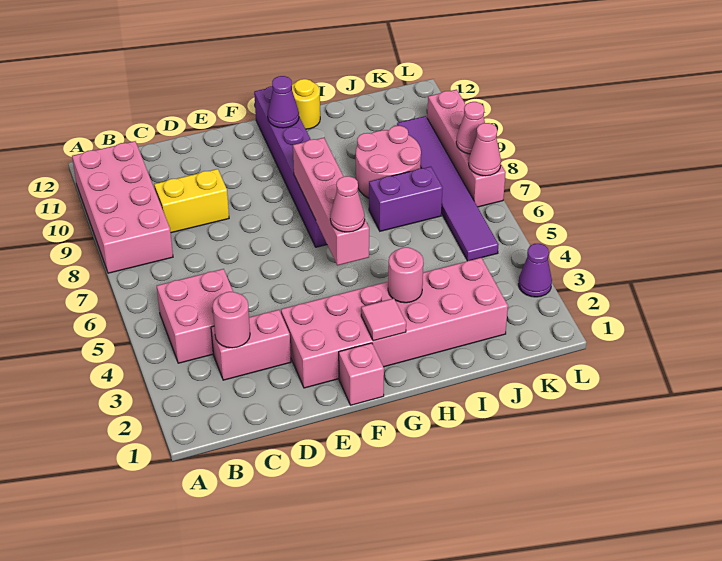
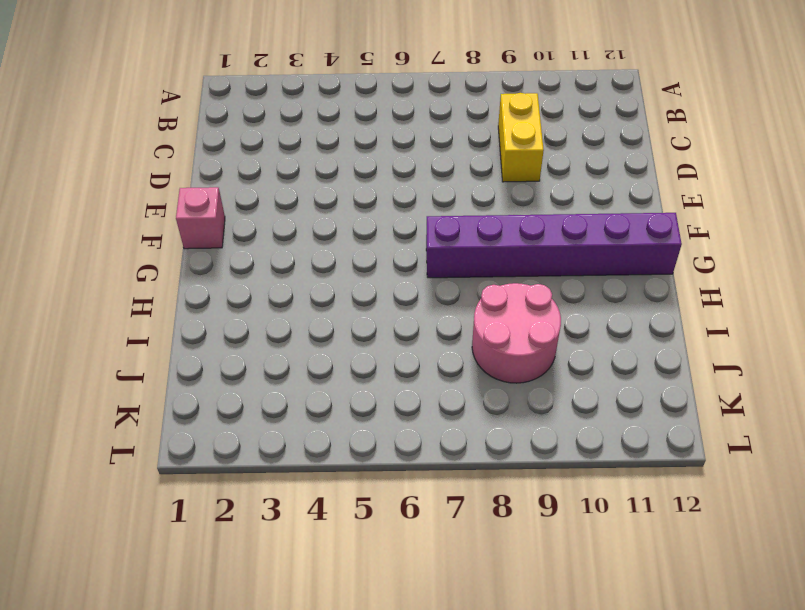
none -> pink 2x4 brick [72,141,173,273]
none -> pink 2x2 brick [157,269,233,363]
none -> pink 1x2 brick [211,310,291,380]

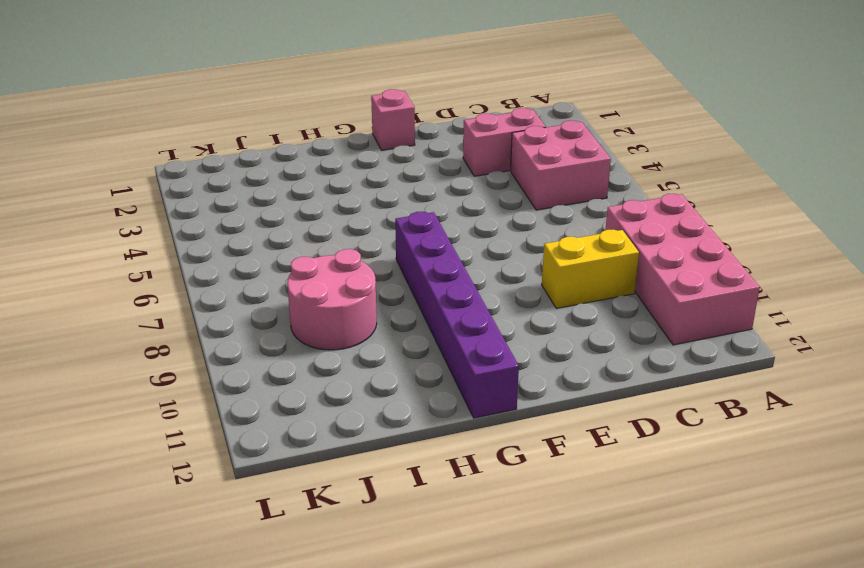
none -> pink 2x6 brick [281,258,508,388]
none -> yellow 1x1 round brick [292,79,320,129]
none -> purple 1x2 brick [369,167,443,231]

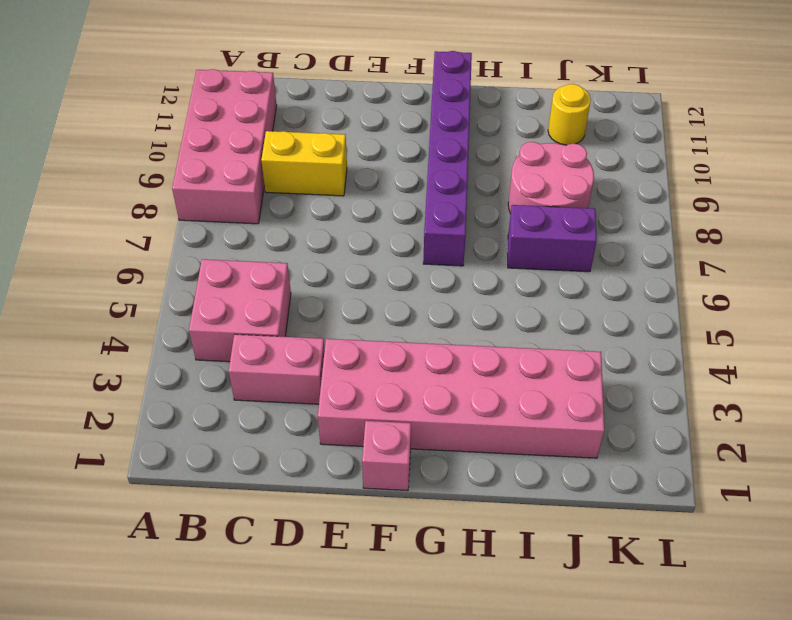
yellow 1x1 round brick [548,84,591,145] -> yellow 1x1 round brick moved to [292,79,320,129]
none -> purple 1x6 tile [397,116,499,261]
none -> purple 1x1 cone [518,244,552,297]
none -> pink 1x4 brick [427,90,506,207]

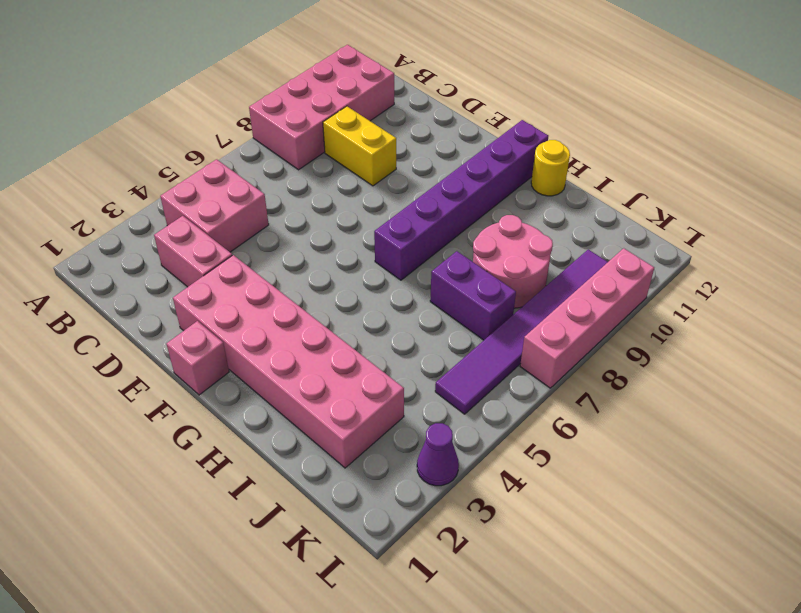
none -> pink 1x1 round brick [213,292,250,348]
none -> pink 1x1 tile [361,298,406,341]
none -> pink 1x4 brick [293,138,369,265]

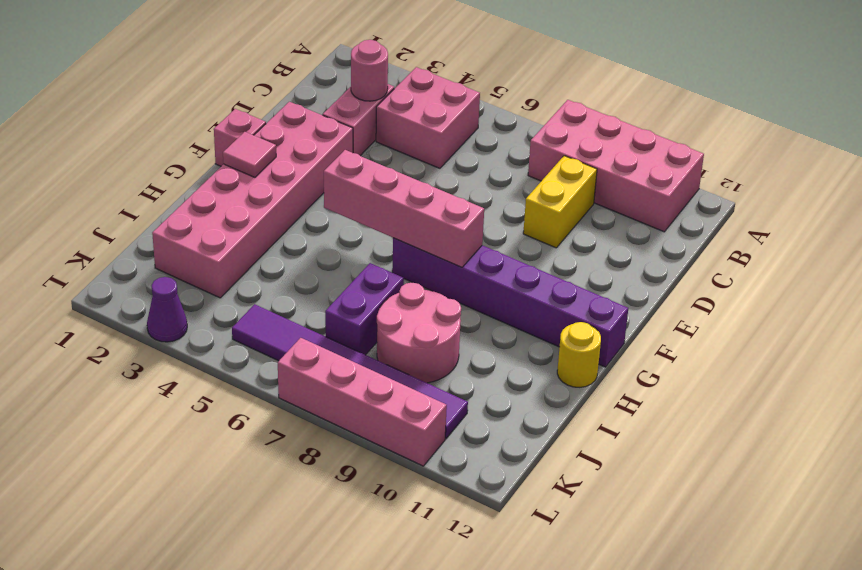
none -> purple 1x1 cone [268,76,299,128]
none -> pink 1x1 round brick [388,247,423,303]
none -> pink 1x1 cone [469,123,501,176]

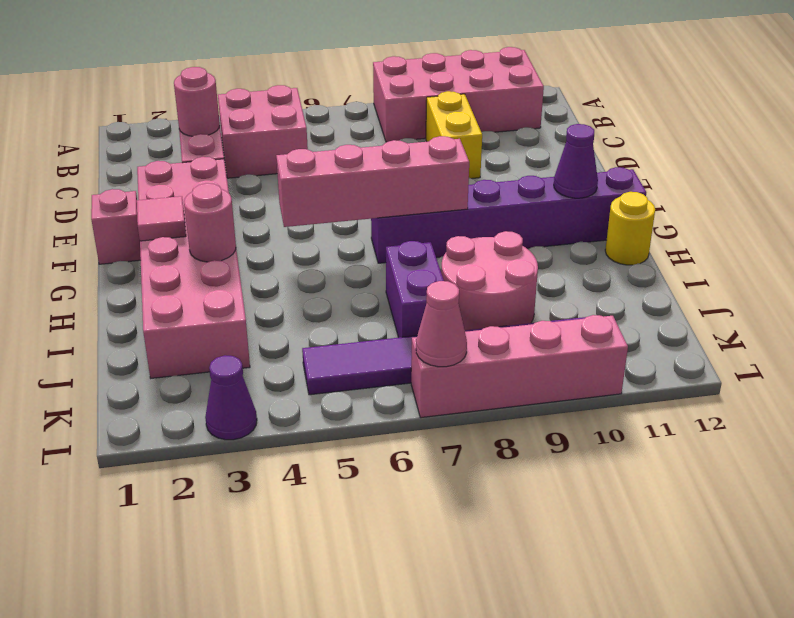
none -> pink 1x1 cone [456,102,485,154]
none -> pink 1x1 cone [330,176,365,232]

